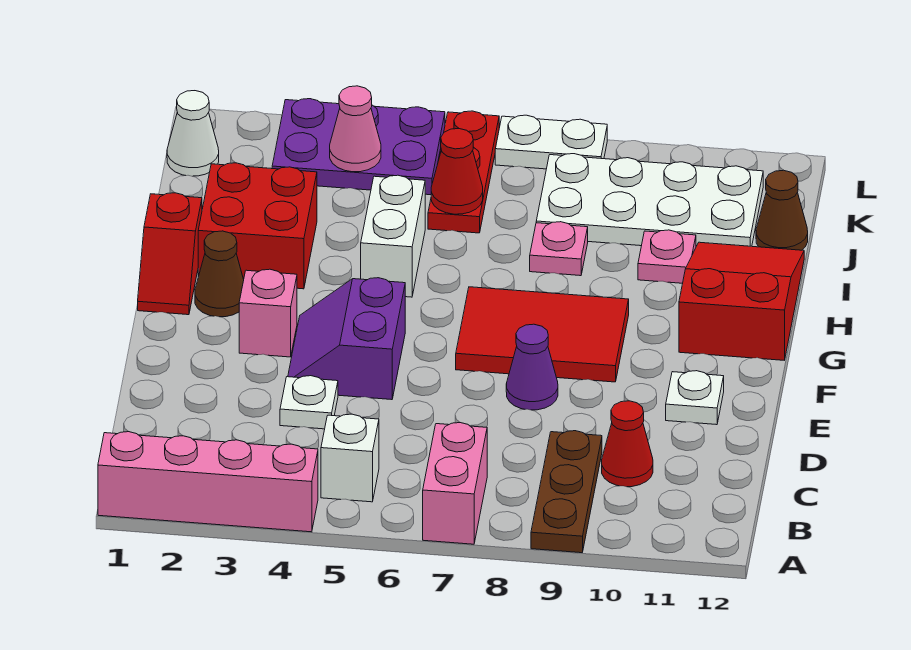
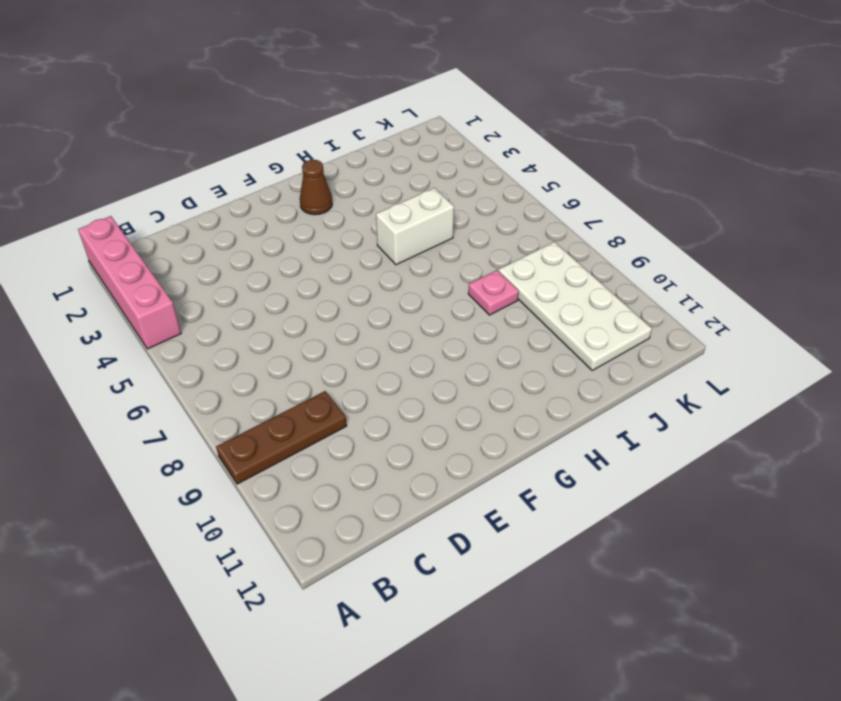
none -> pink 1x2 brick [423,423,487,544]
none -> white 1x1 brick [321,414,379,502]
none -> red 1x1 cone [602,401,653,487]

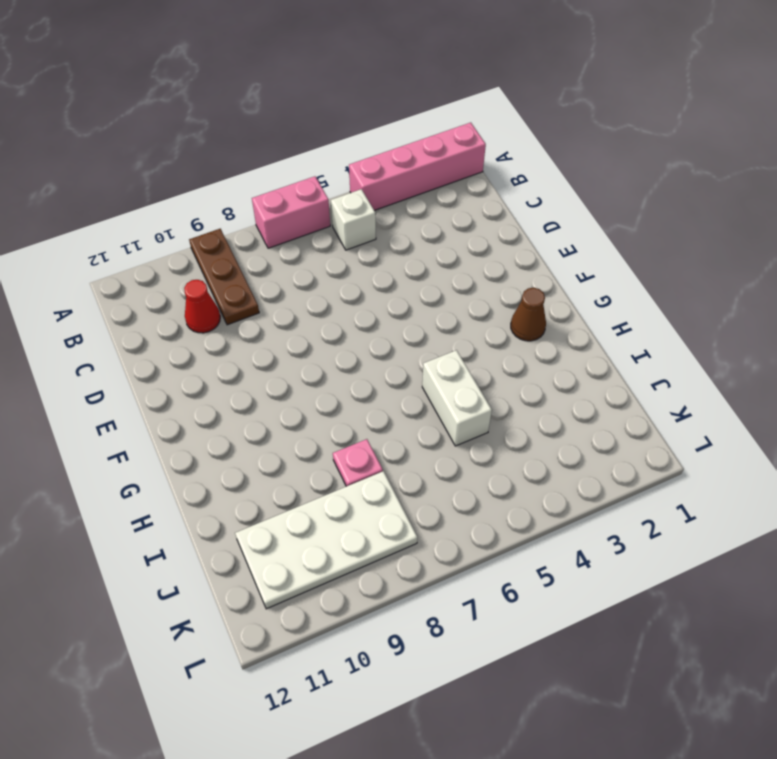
pink 1x2 brick [252,176,330,248] -> pink 1x2 brick turned to [423,423,487,544]
none -> white 1x1 plate [280,376,338,429]
none -> purple 2x2 slope [288,278,405,400]
none -> purple 1x1 cone [506,324,558,410]

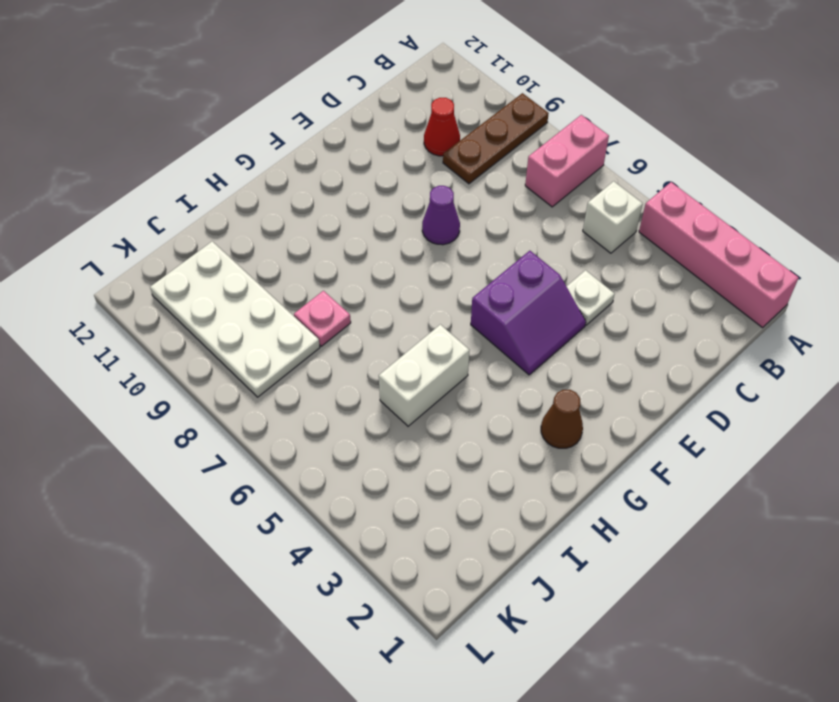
none -> white 1x1 plate [666,371,724,425]
none -> pink 1x1 brick [239,269,297,357]
none -> red 2x3 tile [456,287,629,382]

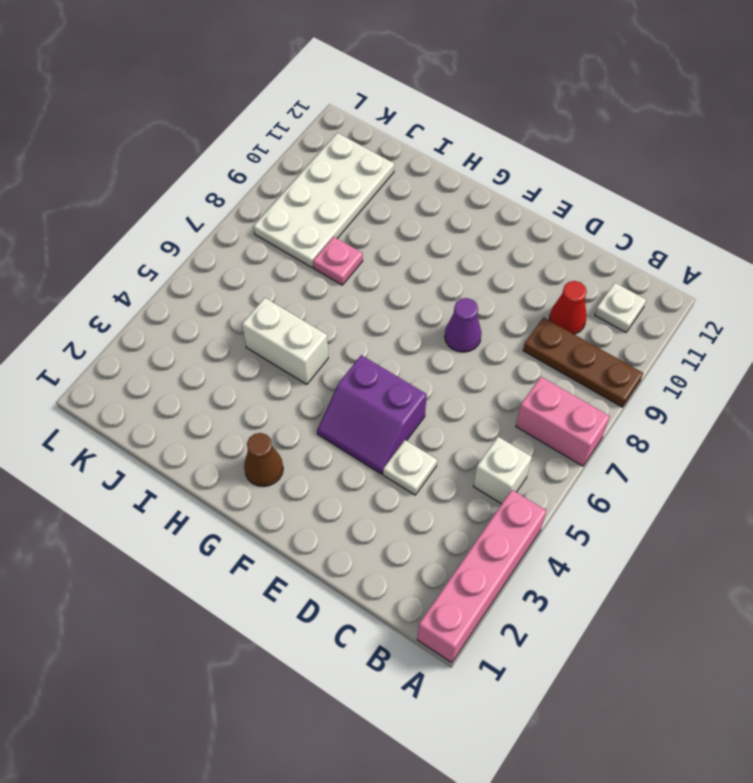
white 1x1 plate [595,283,646,332] -> white 1x1 plate moved to [666,371,724,425]
none -> pink 1x1 brick [239,269,297,357]
none -> red 2x3 tile [456,287,629,382]
none -> red 1x2 slope [138,193,202,315]

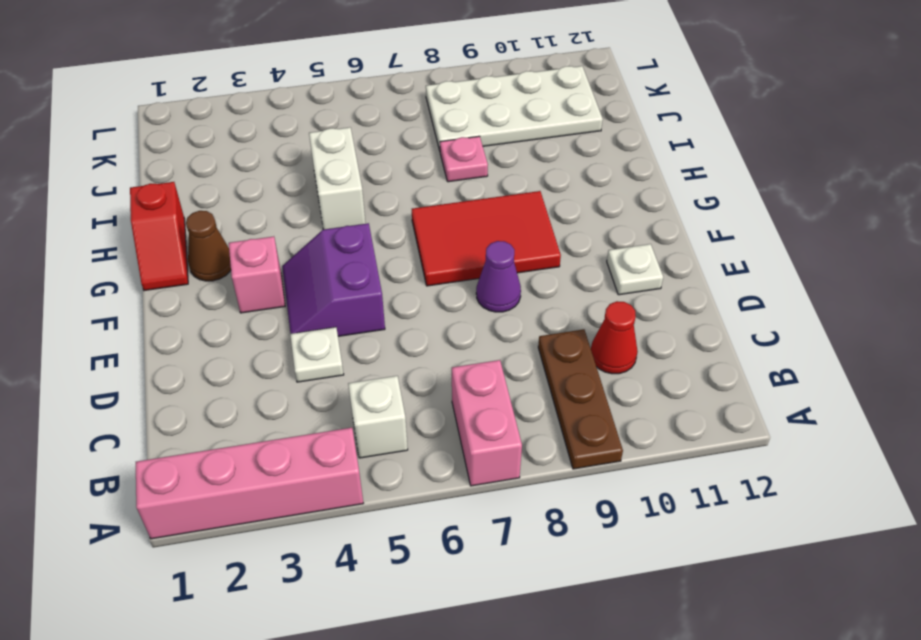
none -> red 2x3 slope [679,242,804,360]
none -> red 2x2 brick [198,163,317,289]
none -> pink 1x1 plate [638,230,696,283]

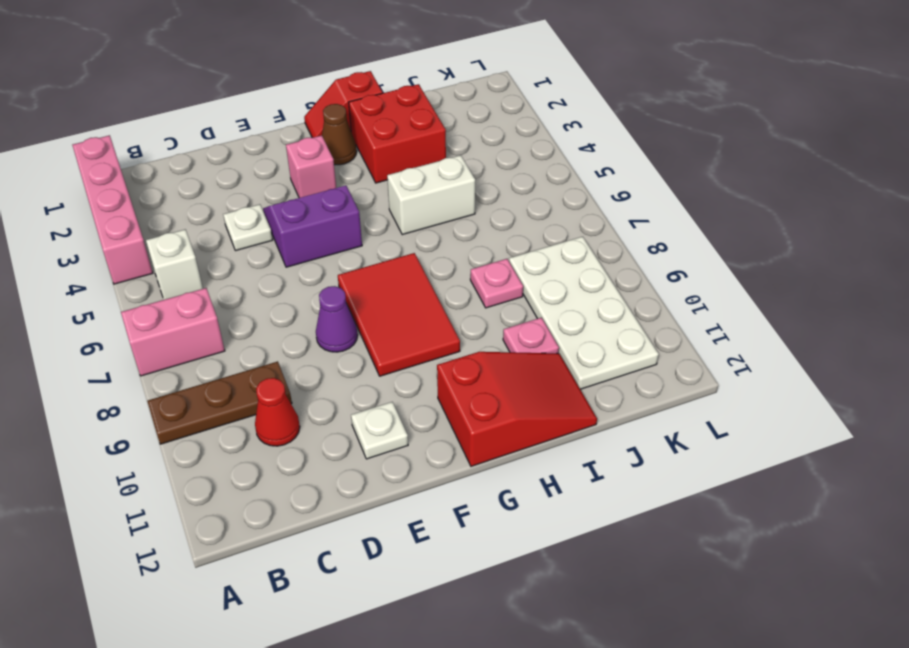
none -> red 1x3 plate [428,111,499,233]
none -> brown 1x1 cone [756,170,808,250]
none -> white 1x1 cone [167,91,219,176]

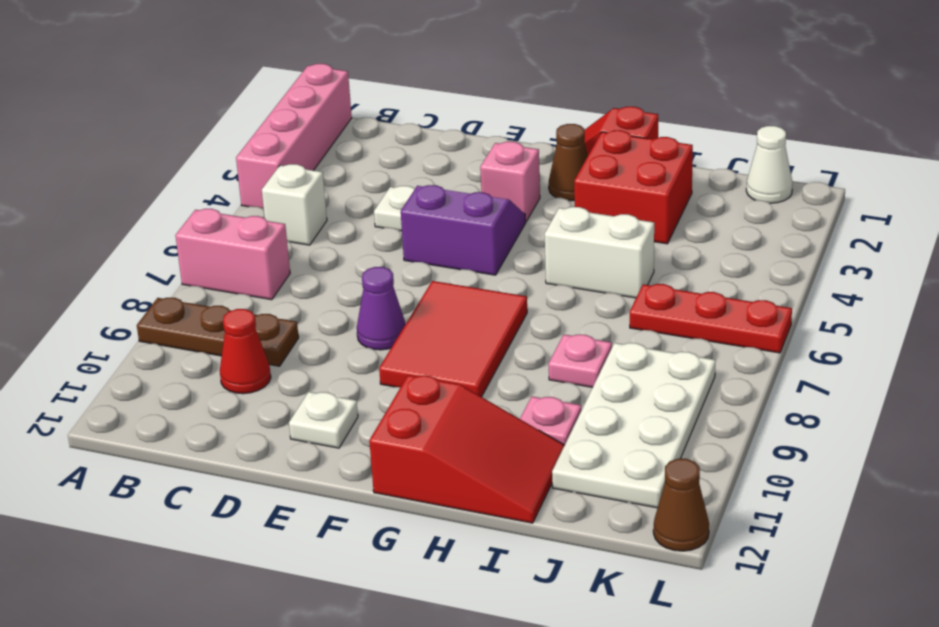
brown 1x1 cone [653,459,709,551] -> brown 1x1 cone moved to [756,170,808,250]
none -> purple 2x3 plate [272,99,445,195]
none -> white 1x2 plate [495,115,607,169]
none -> red 1x1 cone [431,129,483,214]

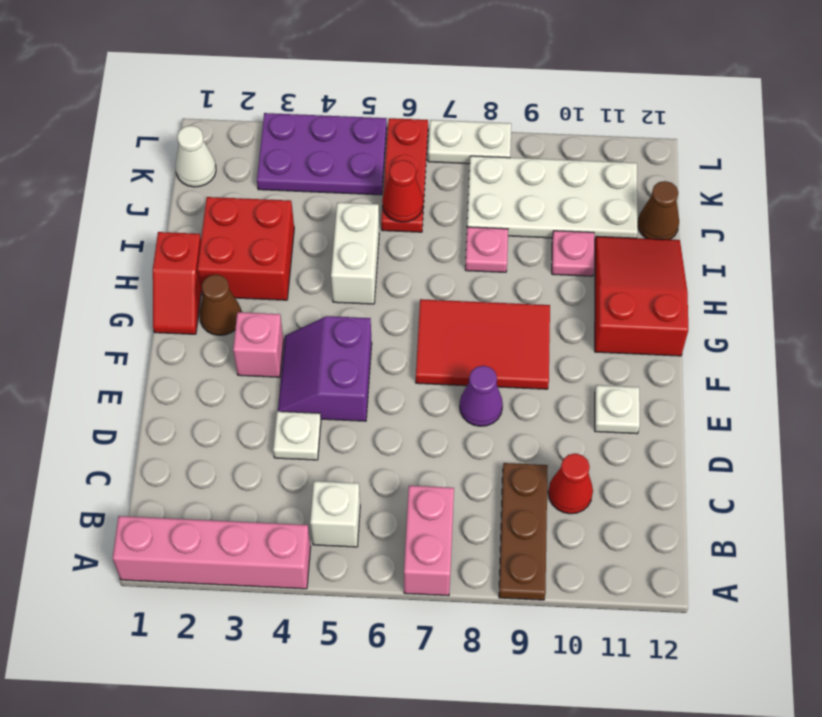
none -> pink 1x1 cone [330,86,381,172]

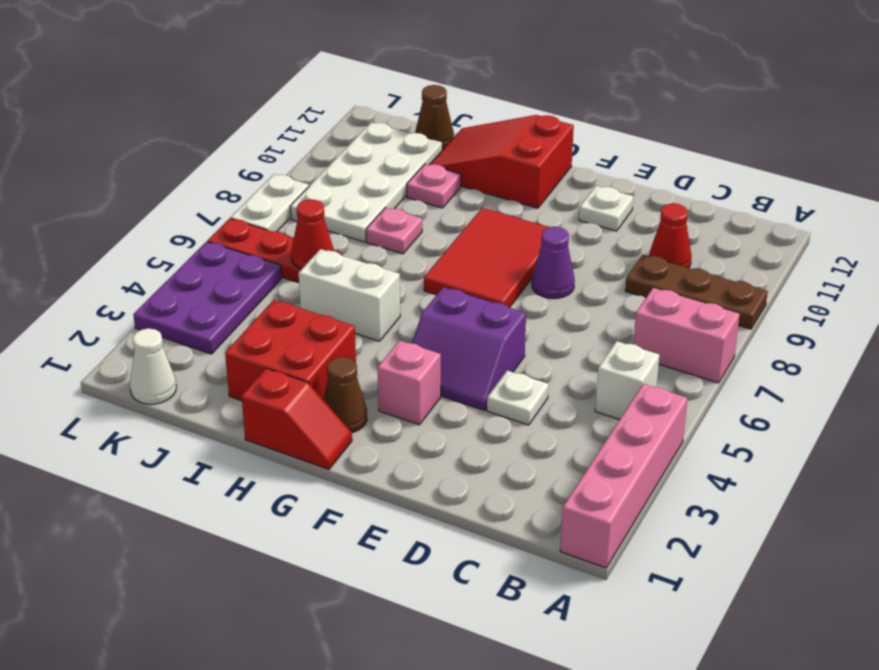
none -> pink 1x1 cone [330,86,381,172]

